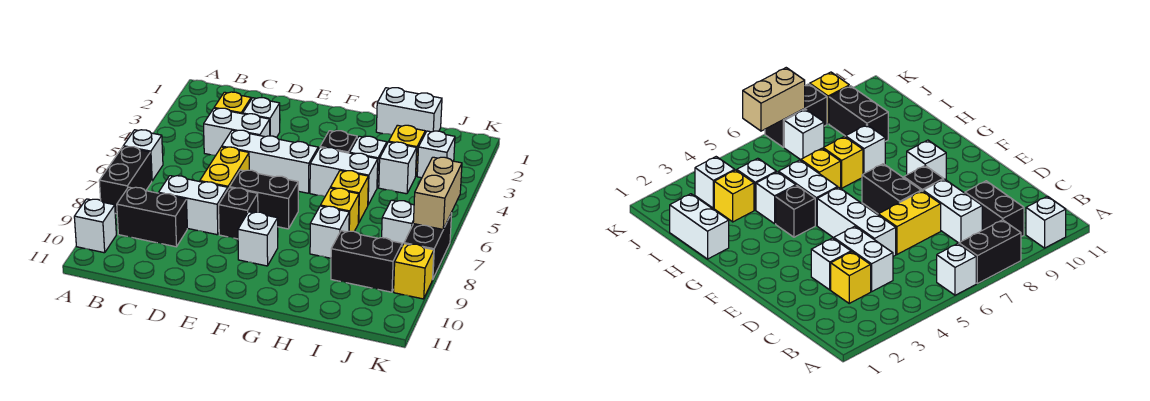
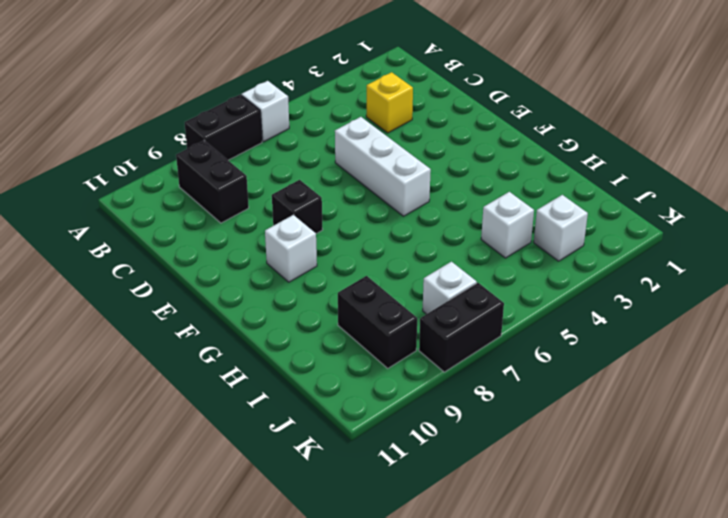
none -> white 1x1 brick [74,199,116,253]
none -> white 1x2 brick [204,108,270,155]
none -> white 1x2 brick [159,176,228,235]

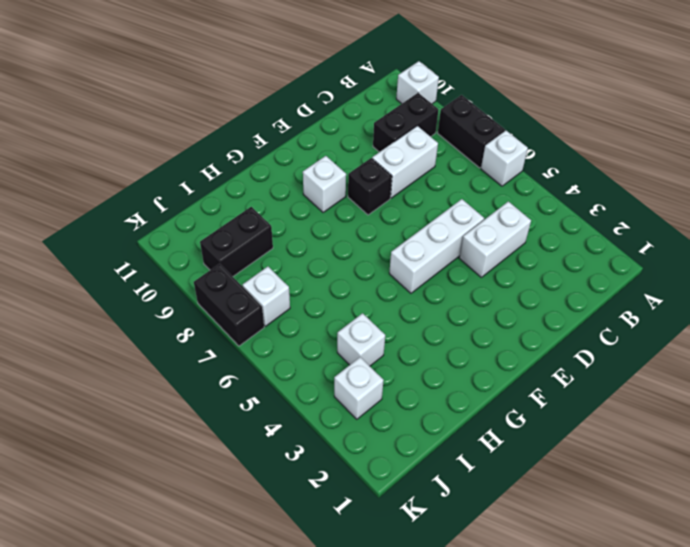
none -> yellow 1x1 brick [214,92,251,114]
none -> white 1x1 brick [243,98,280,137]
none -> yellow 1x2 brick [200,147,249,188]

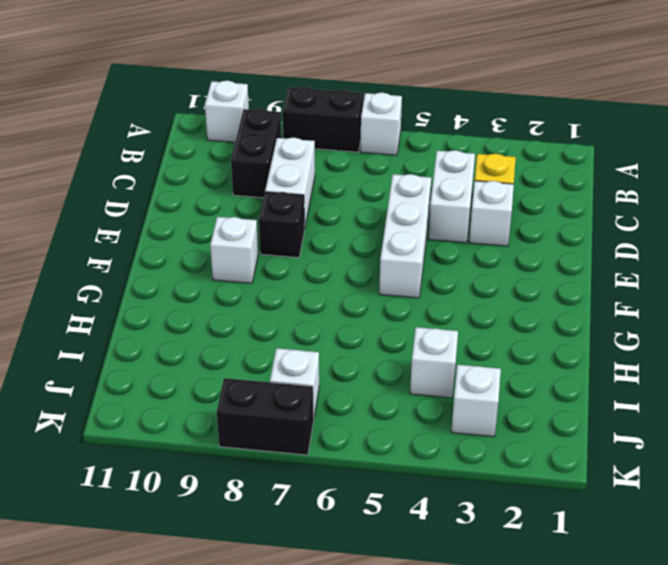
none -> yellow 1x2 brick [200,147,249,188]
none -> black 1x2 brick [230,170,298,229]
none -> black 1x1 brick [320,131,357,153]

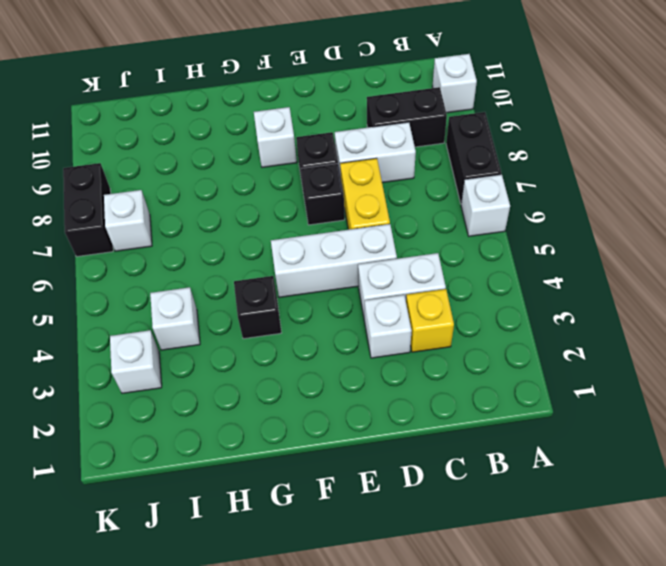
black 1x1 brick [301,164,345,225] -> black 1x2 brick [230,170,298,229]
none -> white 1x2 brick [310,147,378,205]
none -> white 1x2 brick [376,88,442,135]
none -> white 1x1 brick [350,136,387,187]

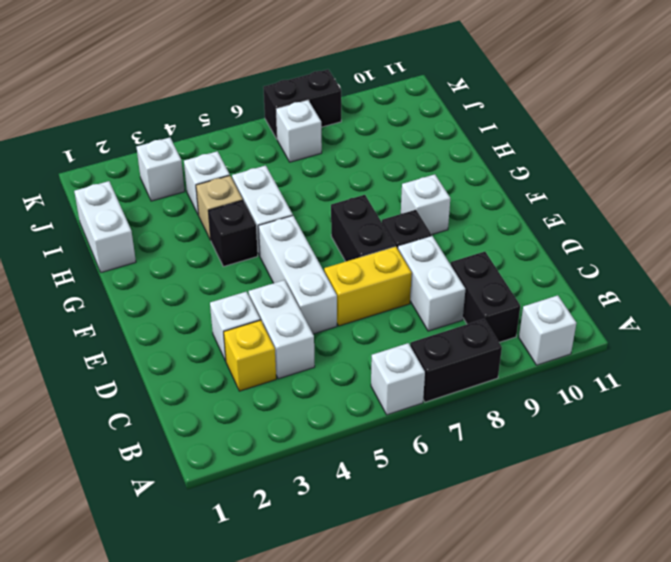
tan 1x1 brick [196,176,243,240] -> white 1x1 brick [350,136,387,187]
none -> yellow 1x1 brick [330,171,368,223]
none -> yellow 1x1 brick [321,188,359,231]
none -> white 1x1 brick [310,206,349,258]

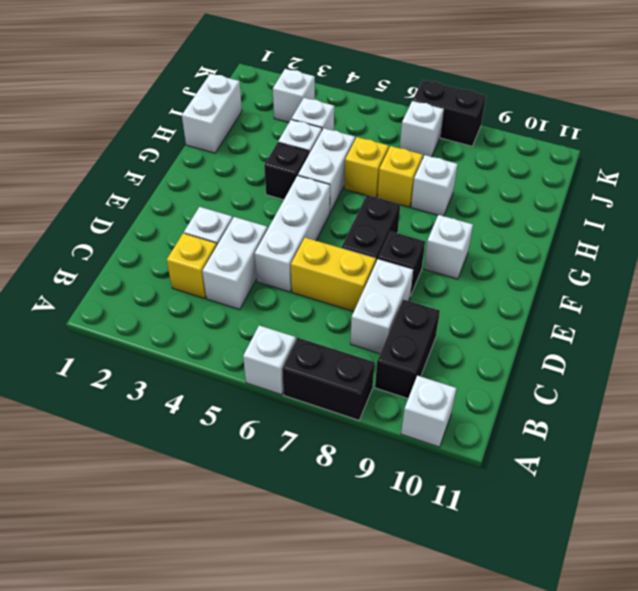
none -> yellow 1x1 brick [389,125,425,175]
none -> black 1x2 brick [331,231,402,292]
none -> yellow 1x1 brick [394,244,434,299]

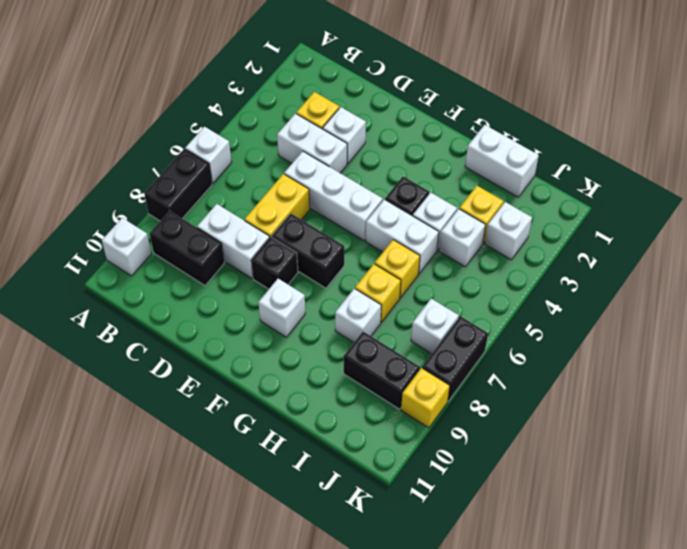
none -> tan 1x2 brick [413,157,462,229]

